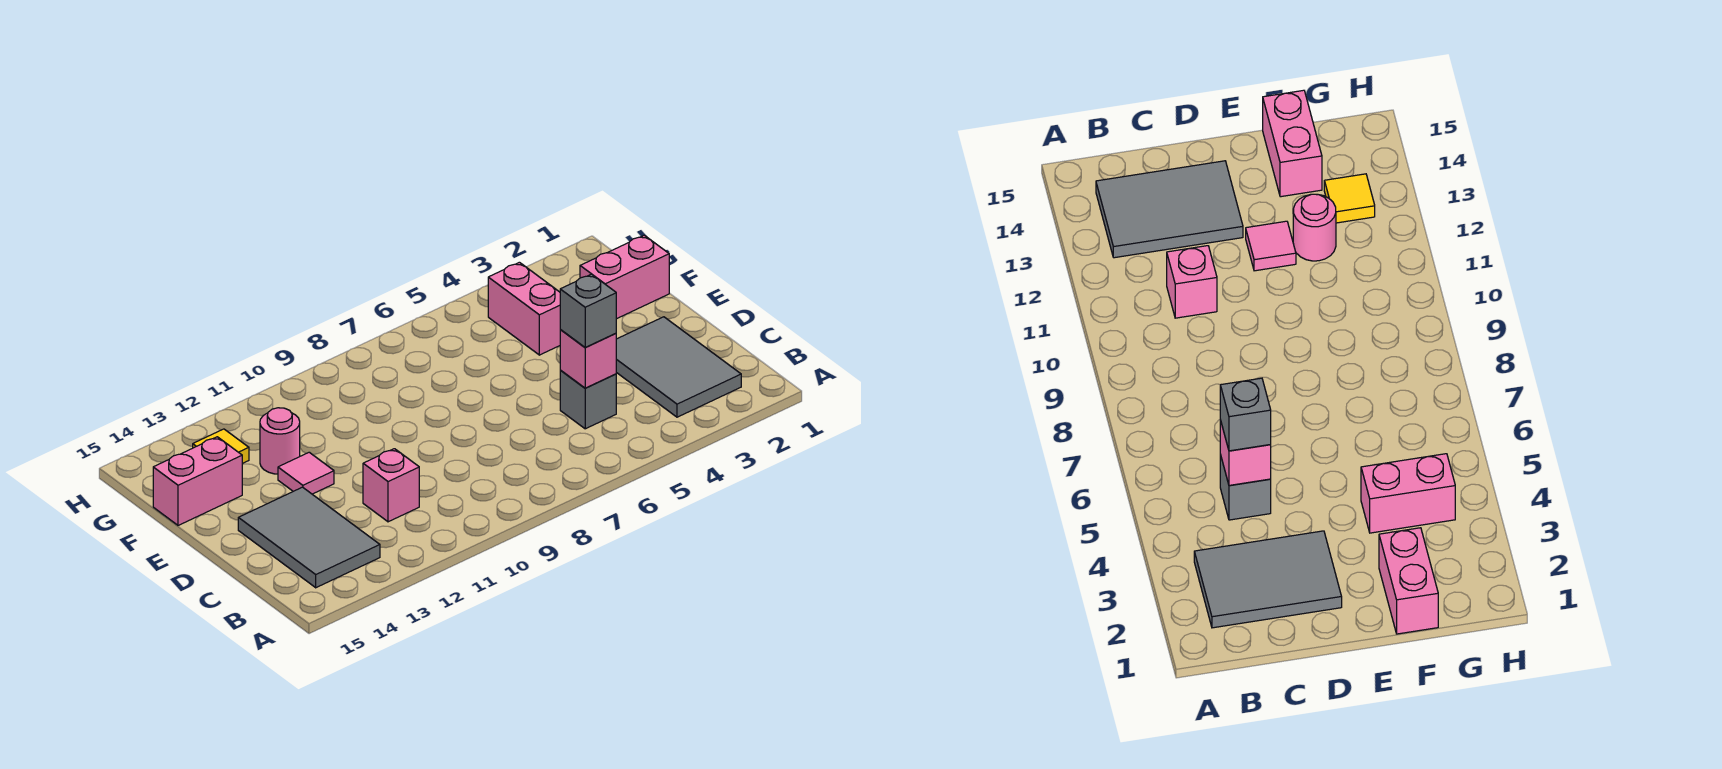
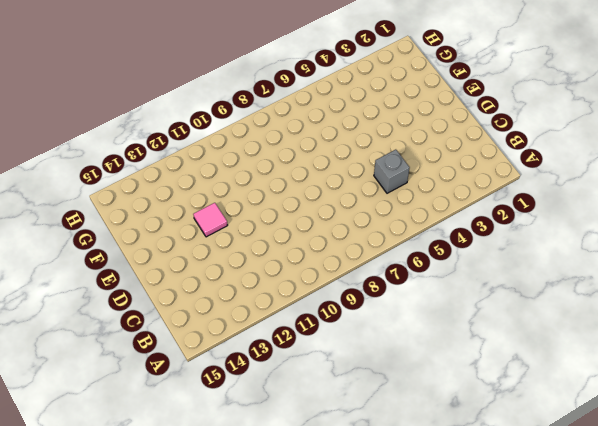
none -> grey 2x3 tile [616,317,741,417]
none -> grey 2x3 tile [238,487,380,588]
none -> pink 1x1 brick [363,449,419,522]

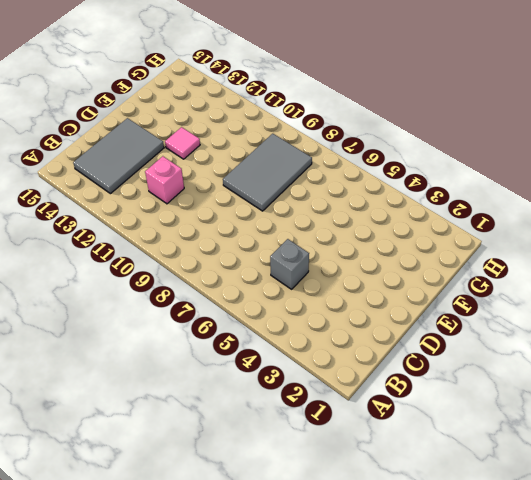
grey 2x3 tile [223,134,312,211] -> grey 2x3 tile moved to [616,317,741,417]
none -> pink 1x2 brick [580,235,669,319]
none -> pink 1x2 brick [488,262,560,355]
none -> pink 1x1 round brick [260,408,300,474]

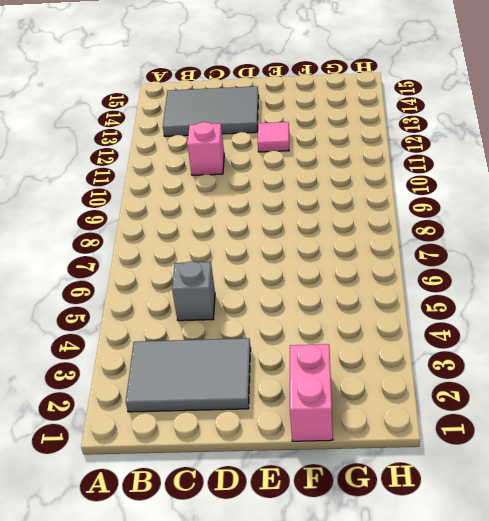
none -> pink 1x2 brick [488,262,560,355]
none -> pink 1x1 round brick [260,408,300,474]
none -> pink 1x2 brick [153,437,242,525]

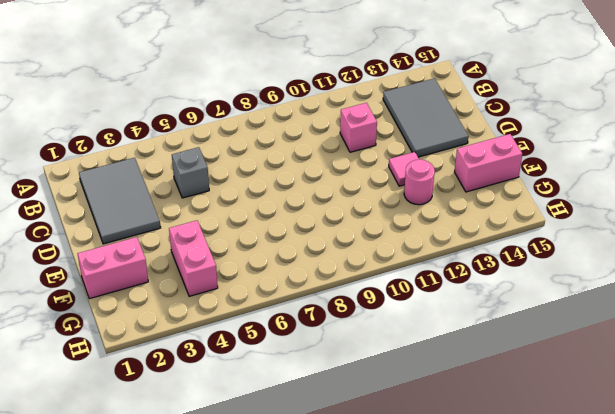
none -> yellow 1x1 tile [193,429,249,464]
none -> pink 1x1 brick [560,330,616,388]
none -> grey 1x1 brick [560,274,616,348]

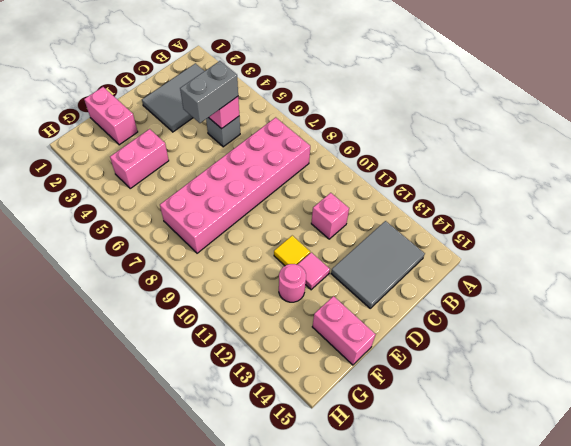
pink 2x6 brick [160,117,310,253] -> none
grey 1x2 brick [180,61,238,123] -> grey 1x1 brick [560,274,616,348]
yellow 1x1 tile [274,236,310,266] -> yellow 1x1 tile moved to [193,429,249,464]

